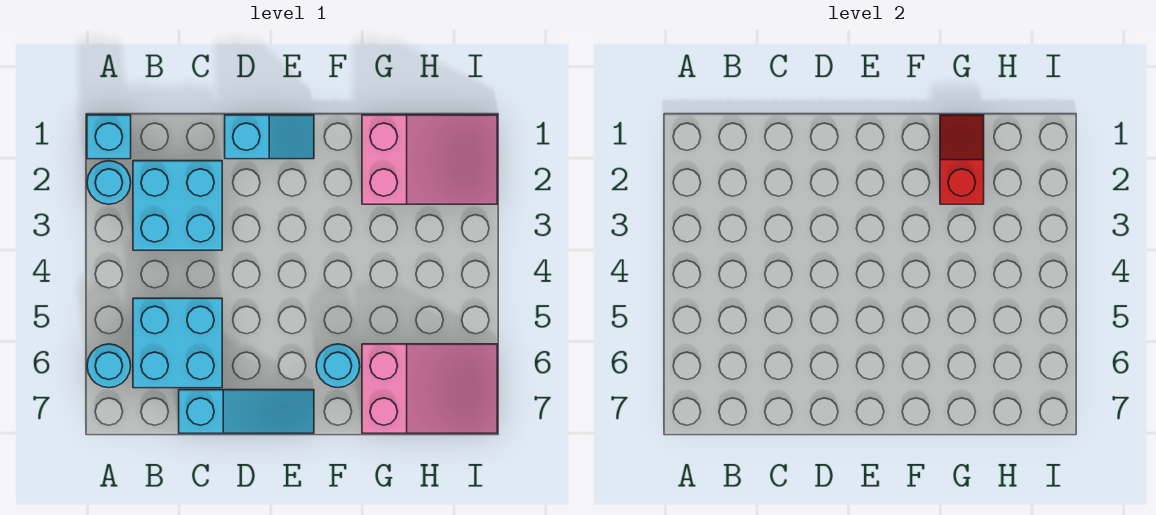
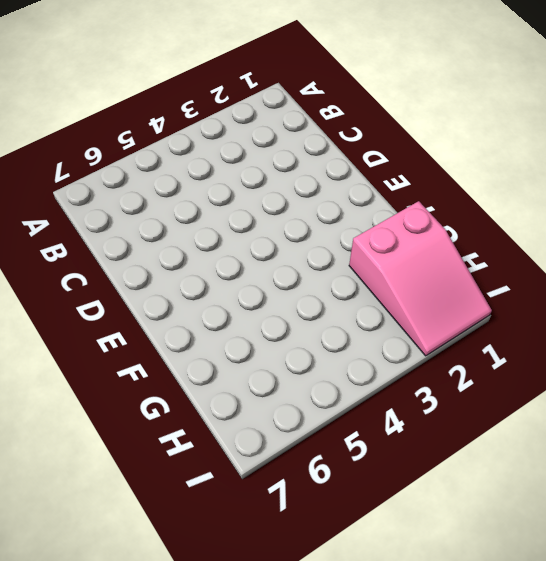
none -> cyan 1x1 brick [87,115,131,159]
none -> cyan 1x1 round brick [87,161,131,204]

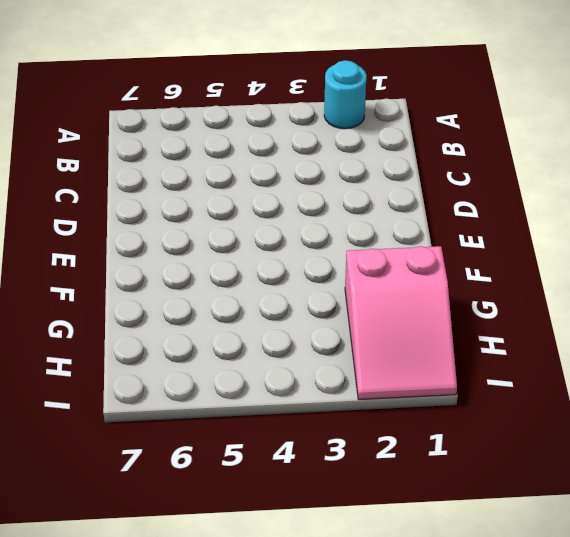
none -> cyan 1x1 brick [87,115,131,159]
none -> cyan 1x1 round brick [87,344,131,388]

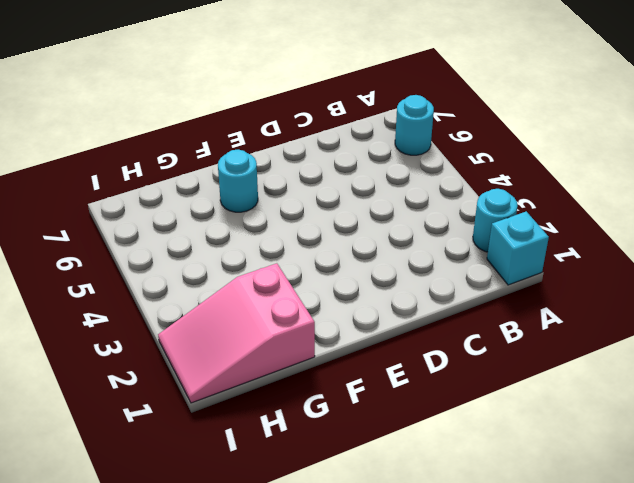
none -> cyan 2x2 brick [133,161,222,250]
none -> cyan 2x2 brick [133,298,222,388]

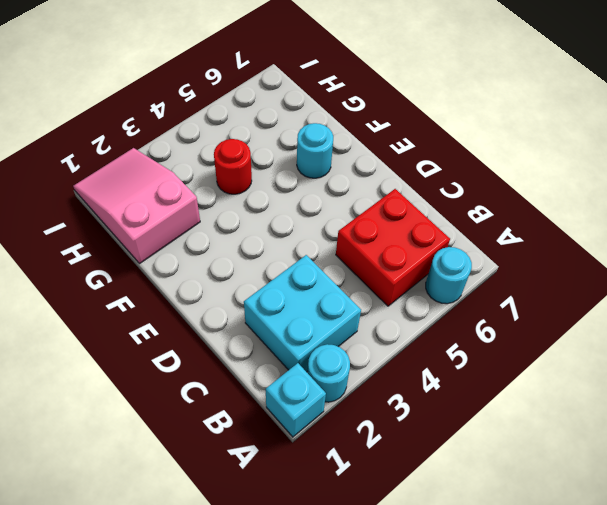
red 2x2 brick [336,189,450,306] -> cyan 2x2 brick [133,298,222,388]
red 1x1 round brick [214,139,252,194] -> none
none -> cyan 1x3 slope [179,390,314,433]
none -> cyan 1x2 slope [225,115,314,159]

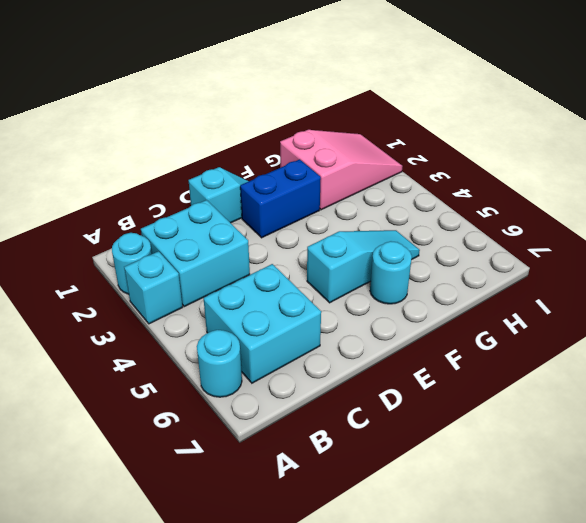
cyan 1x1 brick [124,251,183,324] -> cyan 1x1 brick moved to [87,115,131,159]
blue 1x2 brick [240,159,321,238] -> none
cyan 1x3 slope [307,230,420,303] -> cyan 1x3 slope moved to [179,390,314,433]
none -> pink 2x3 slope [362,344,497,433]
none -> red 1x2 slope [940,115,984,204]

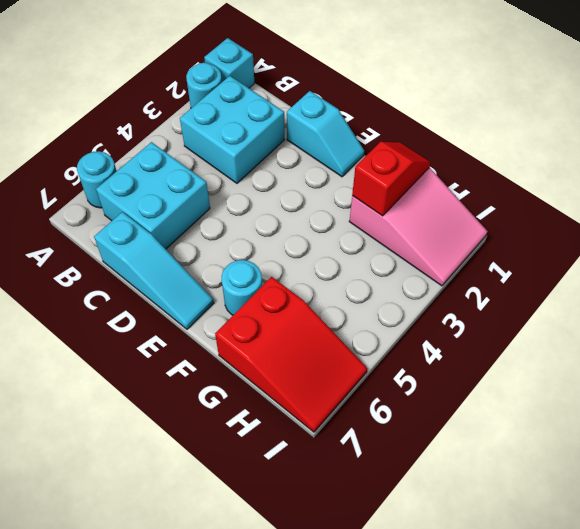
red 2x3 slope [215,277,367,432] -> pink 2x3 slope [362,344,497,433]

